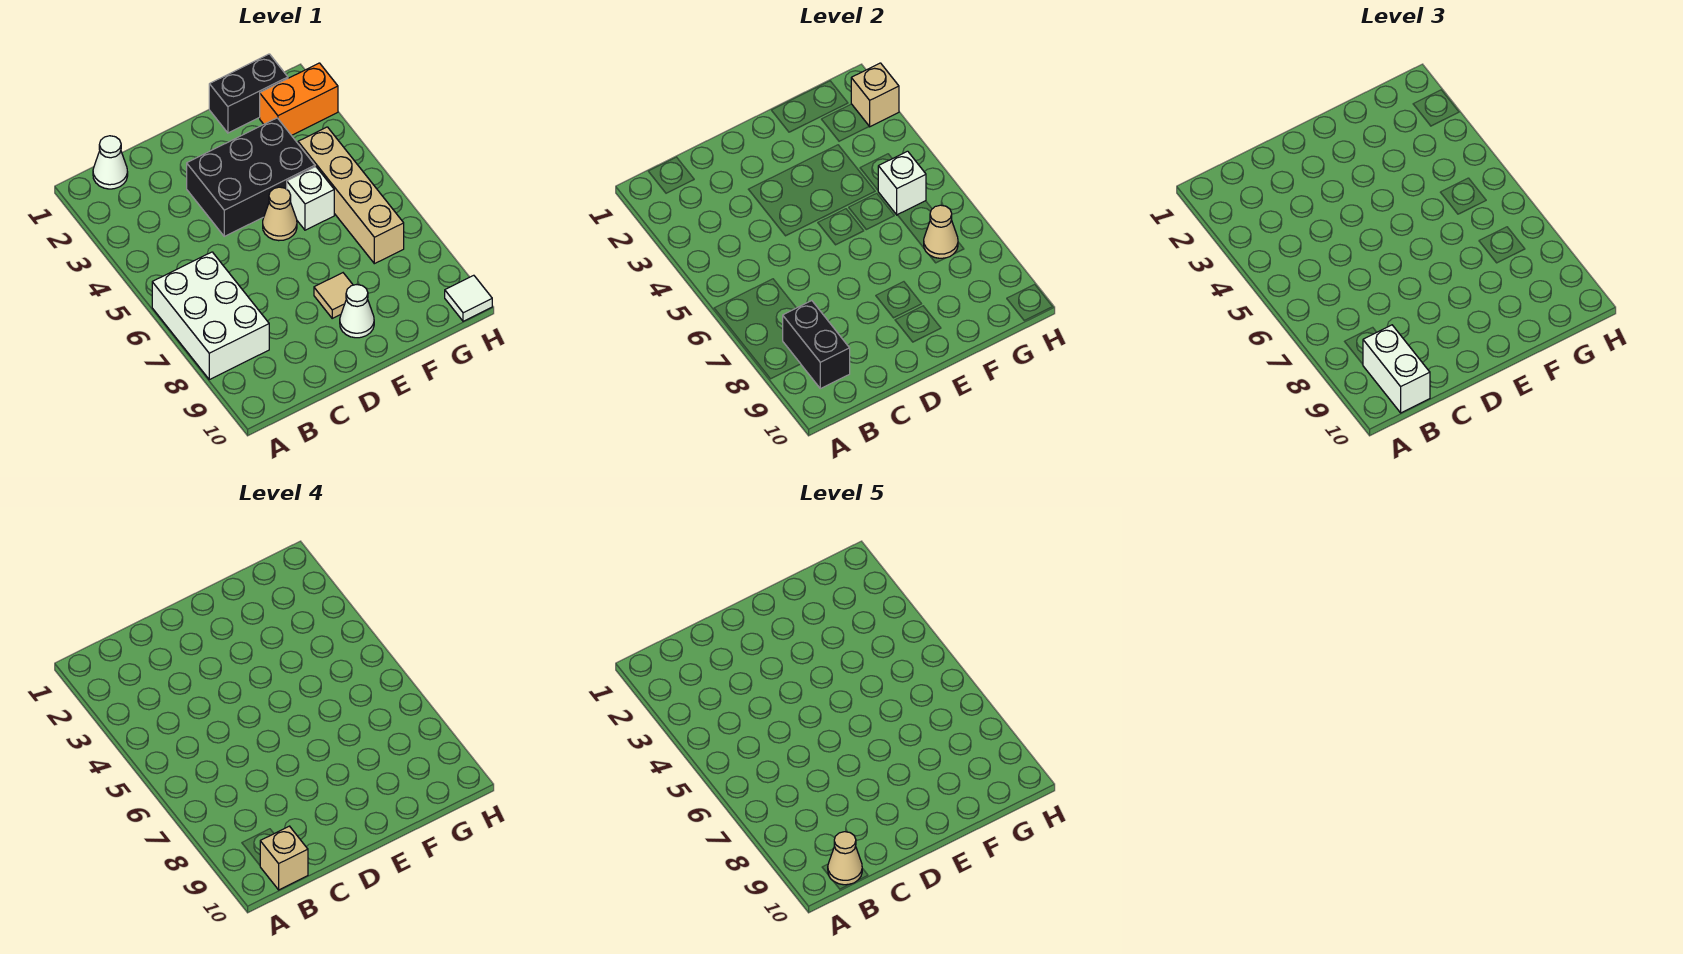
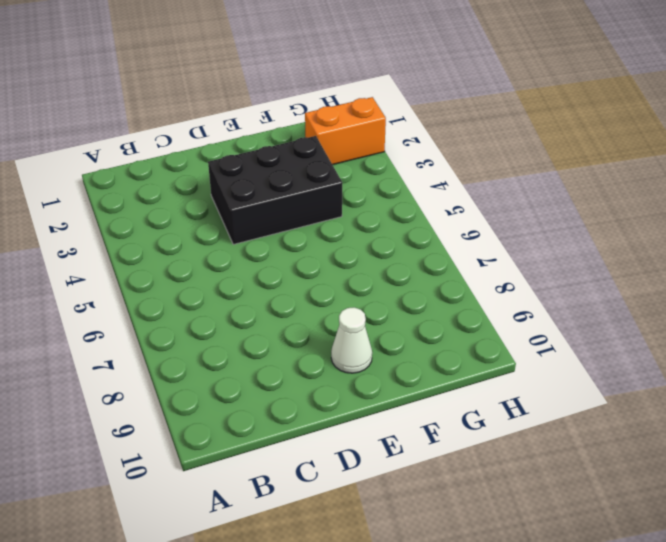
none -> white 2x3 brick [152,252,269,379]
none -> white 1x1 cone [93,136,128,189]
none -> tan 1x1 cone [263,187,297,241]

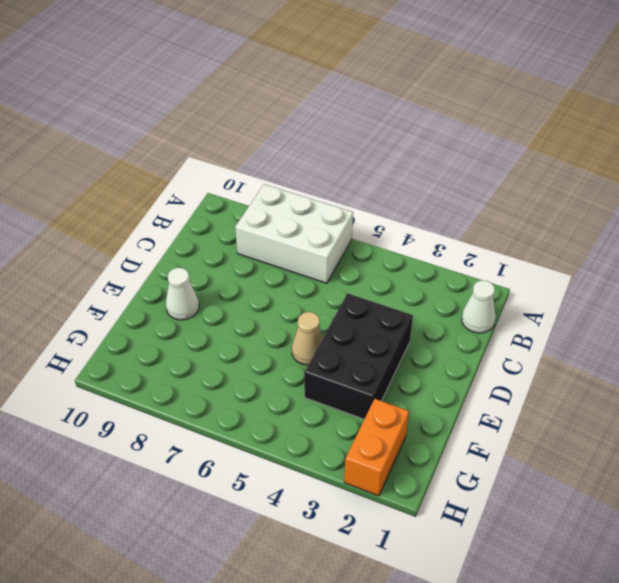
none -> tan 1x1 tile [314,273,353,318]
none -> black 1x2 brick [209,54,288,133]
none -> white 1x1 brick [287,167,334,230]

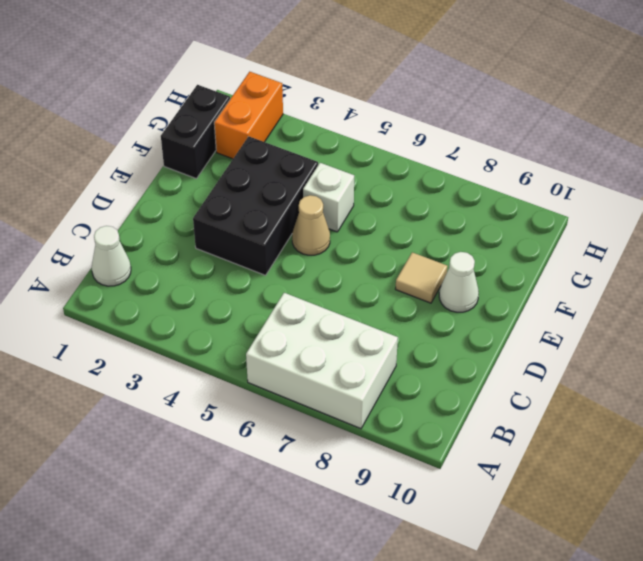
none -> tan 1x4 brick [298,127,404,264]
none -> white 1x1 tile [445,275,492,321]
none -> black 1x2 brick [783,301,850,389]

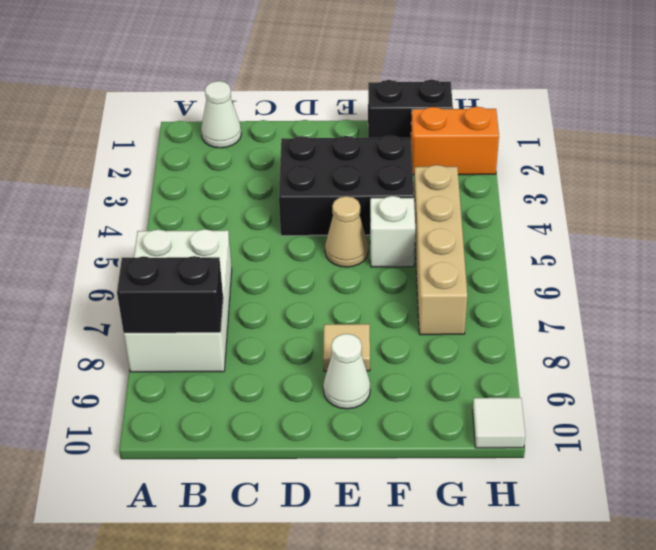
black 1x2 brick [117,256,223,333] -> black 1x2 brick turned to [783,301,850,389]
none -> white 1x1 brick [878,151,926,215]
none -> tan 1x1 cone [924,205,958,258]
none -> tan 1x1 brick [851,63,899,127]

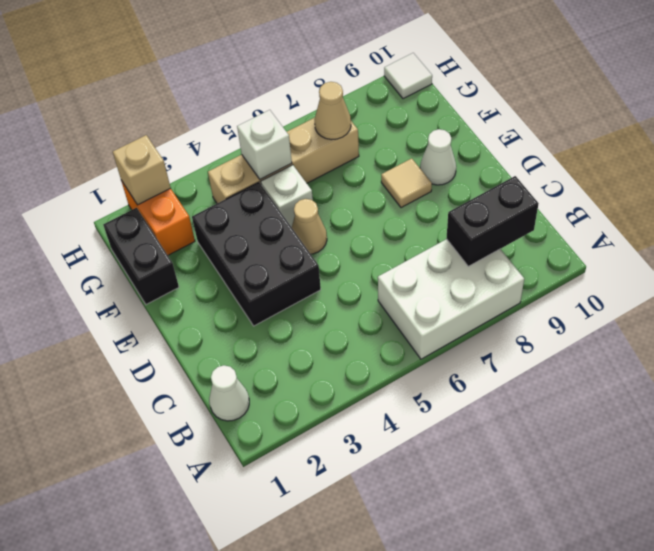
none -> white 1x2 brick [1363,325,1430,413]
none -> tan 1x1 brick [260,826,308,890]
none -> tan 1x1 cone [828,832,862,885]

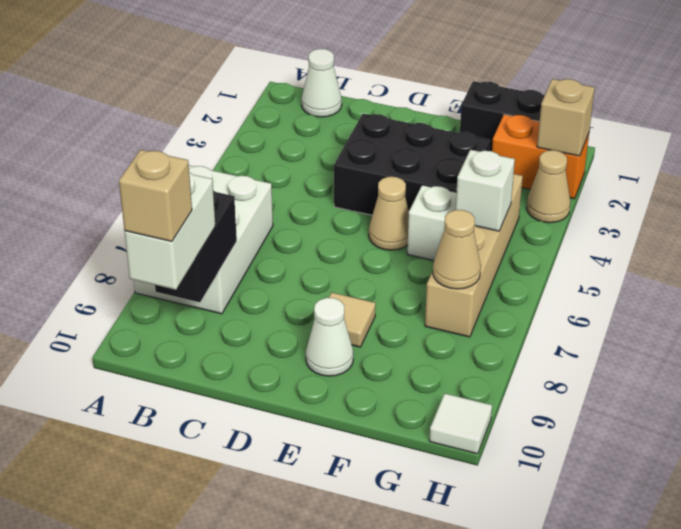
tan 1x1 cone [526,150,570,223] -> tan 1x1 cone moved to [828,832,862,885]

